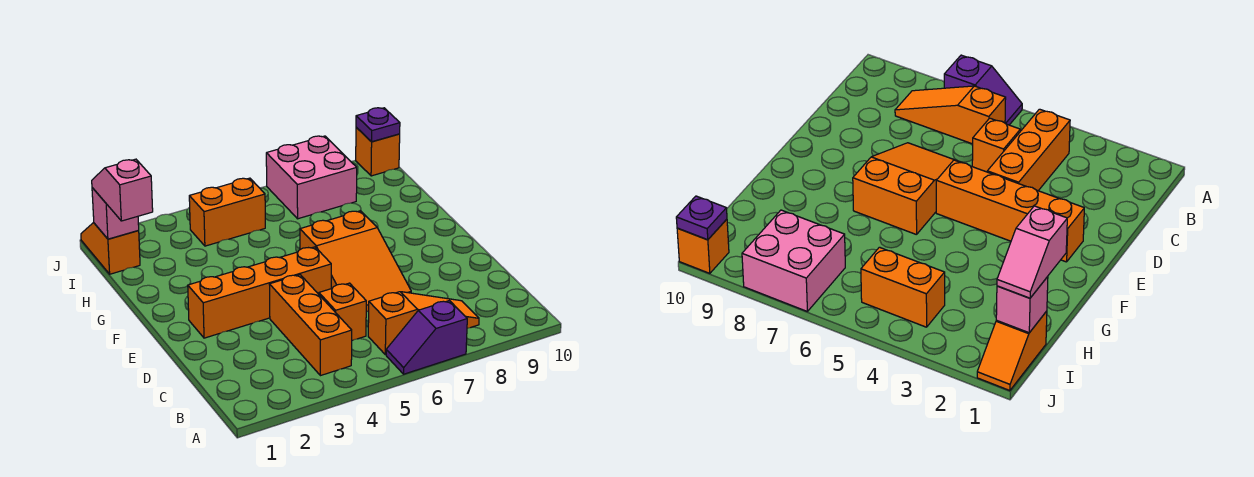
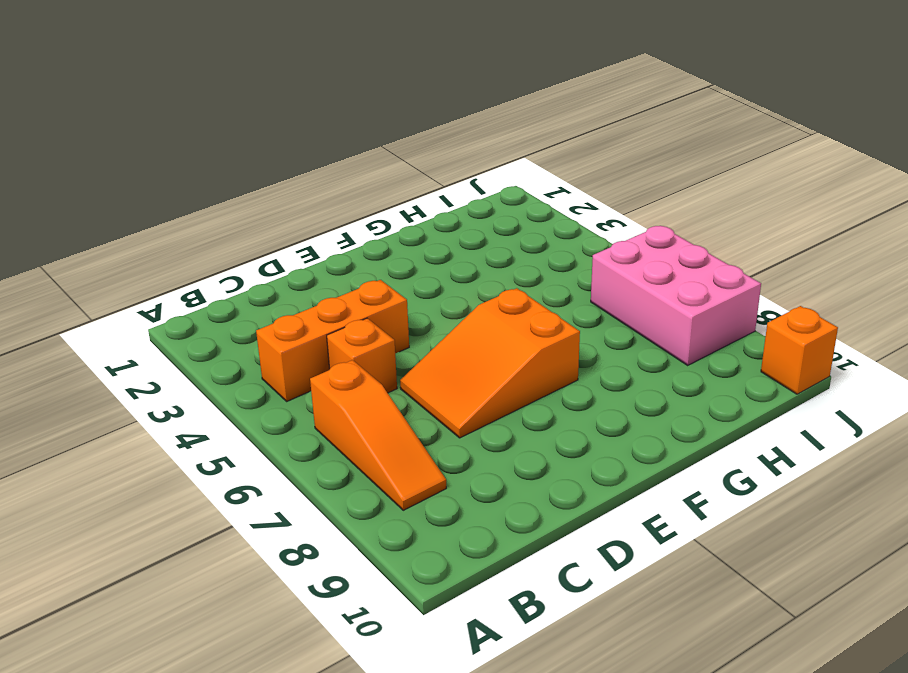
pink 2x3 brick [591,226,761,365] -> pink 2x2 brick [266,136,357,219]
none -> purple 1x2 slope [386,301,467,374]
none -> orange 1x4 brick [188,247,331,338]
none -> orange 1x2 slope [81,223,140,274]

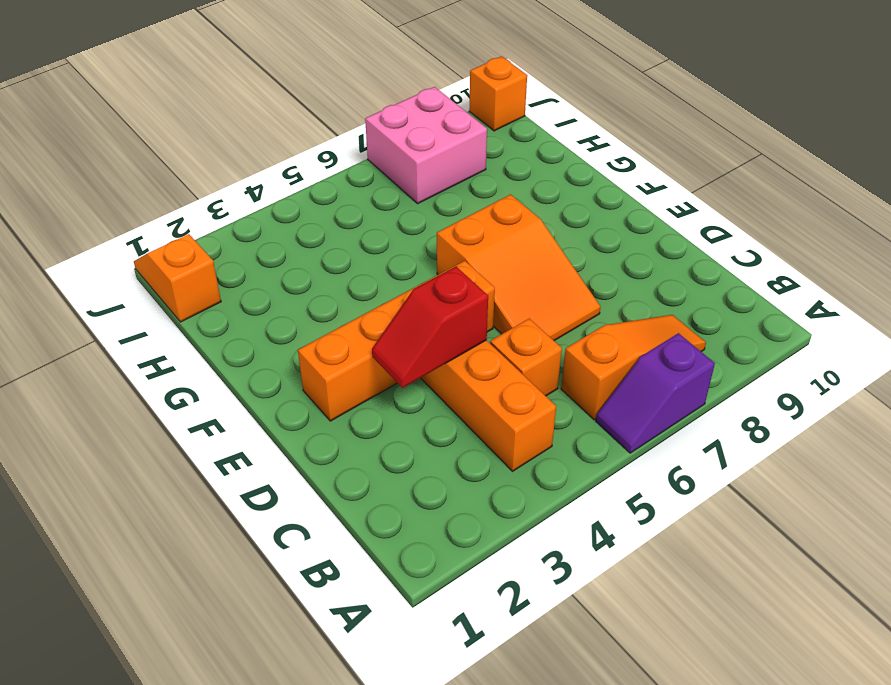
red 1x2 slope [372,267,488,388] -> none
none -> orange 1x2 brick [189,178,265,246]
none -> pink 1x1 brick [92,188,139,239]
none -> purple 1x1 plate [356,108,400,142]

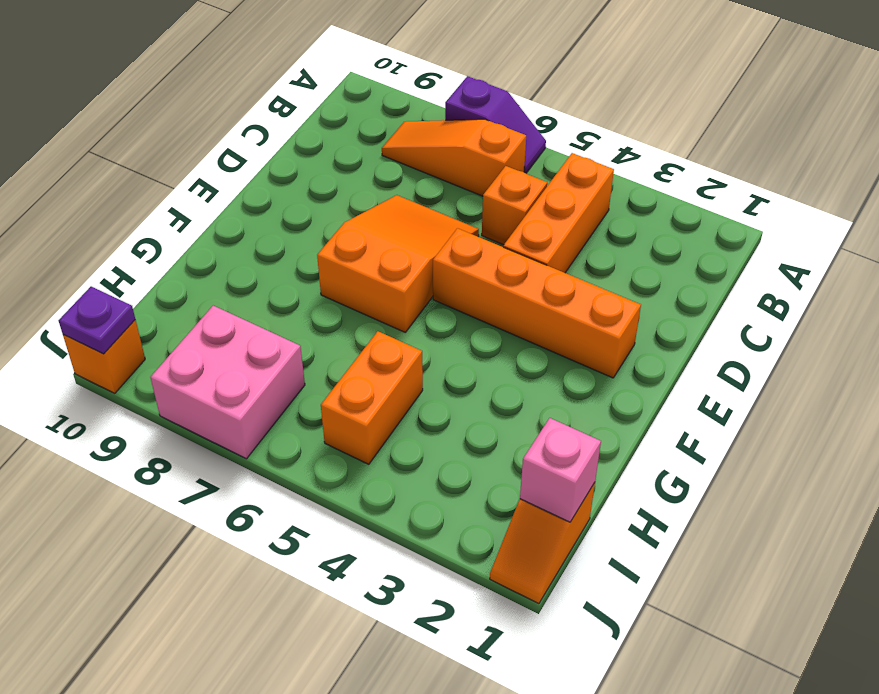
orange 1x2 brick [321,331,423,464] -> orange 1x2 brick turned to [189,178,265,246]
none -> pink 1x2 slope [92,159,153,221]

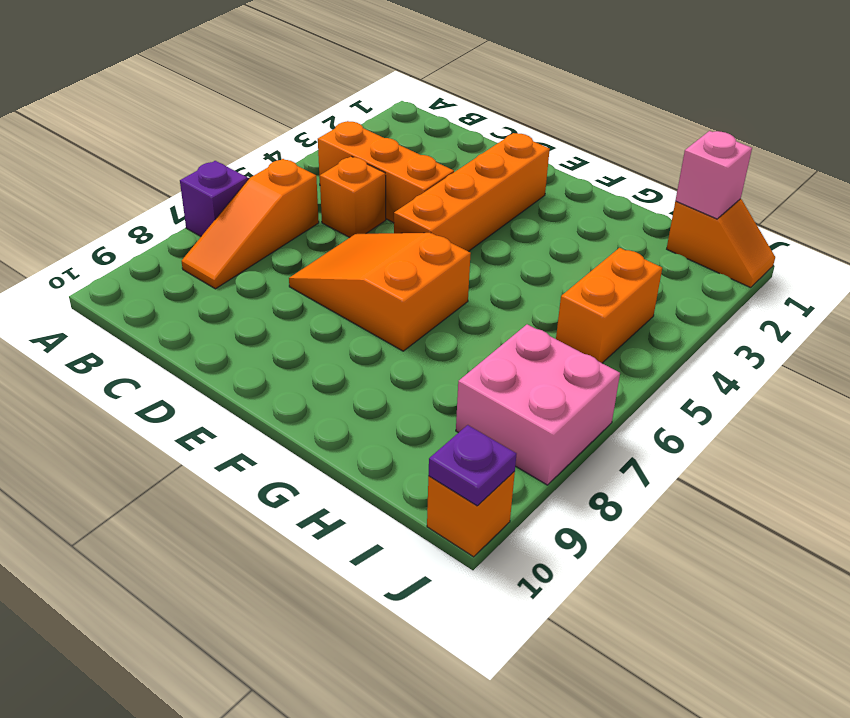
none -> pink 1x2 slope [92,159,153,221]

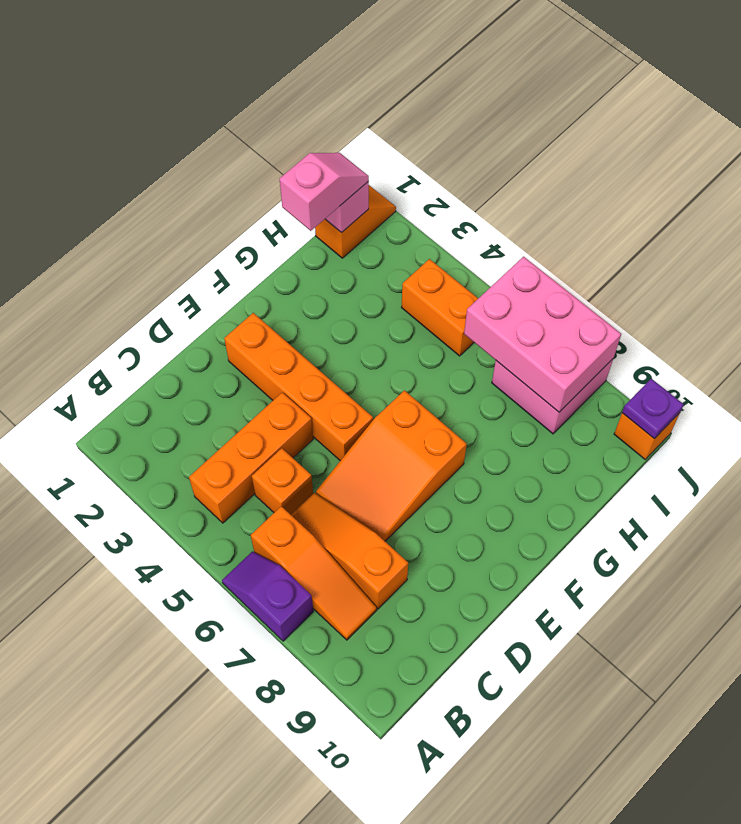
orange 1x3 slope [291,493,408,609] -> none
pink 2x3 brick [464,257,621,412] -> none

